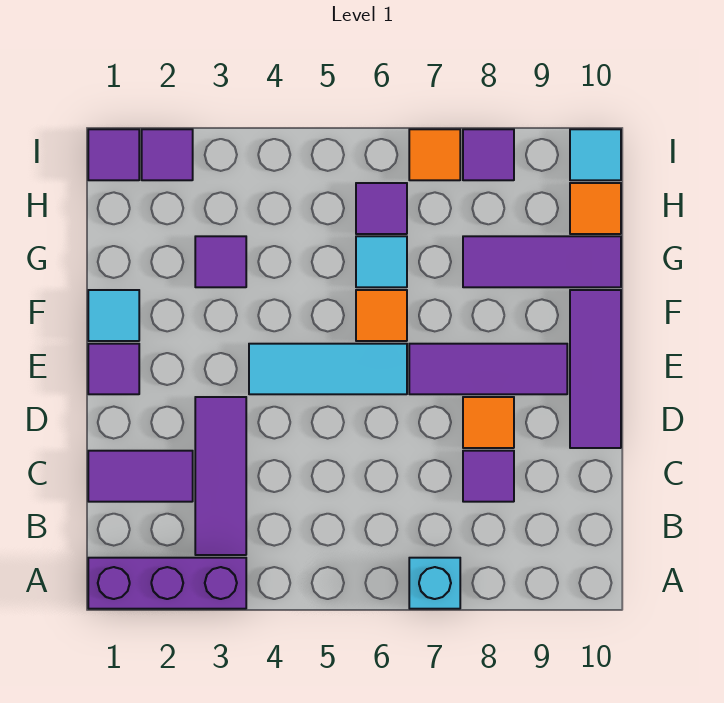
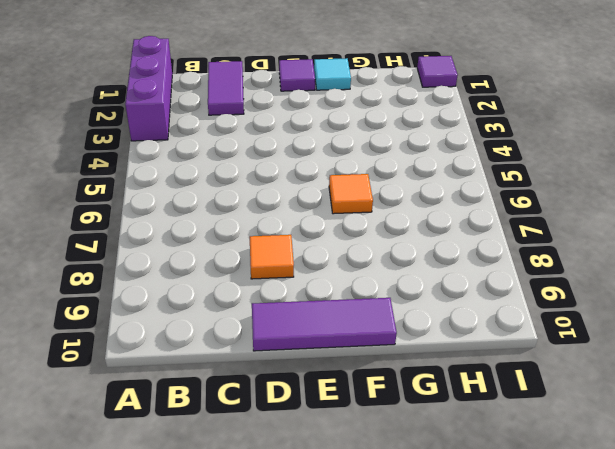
none -> cyan 1x1 brick [409,558,460,609]
none -> purple 1x3 tile [195,397,246,555]
none -> purple 1x1 tile [463,451,514,502]

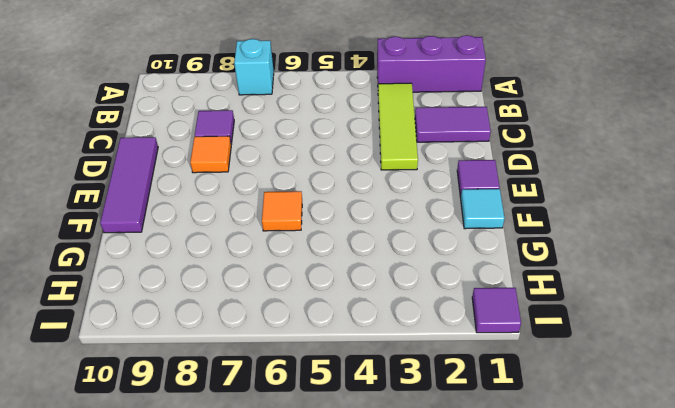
lime 1x3 tile [378,83,418,170] -> purple 1x3 tile [195,397,246,555]
none -> cyan 1x3 tile [249,344,407,394]
none -> purple 1x3 tile [409,344,567,394]
none -> purple 1x1 tile [195,236,246,287]

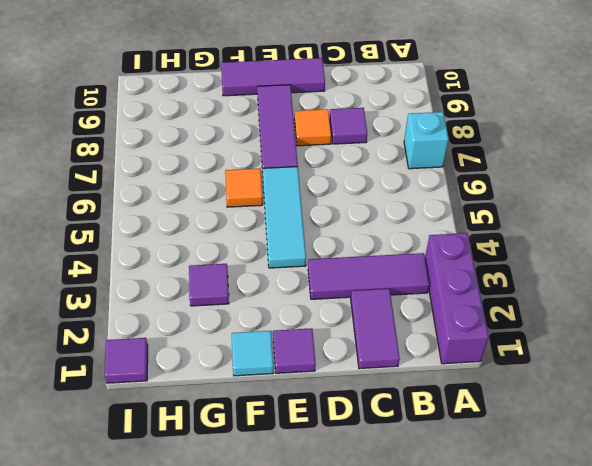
none -> cyan 1x1 tile [356,236,407,287]
none -> purple 1x3 tile [463,236,621,287]
none -> purple 1x1 tile [356,183,407,234]

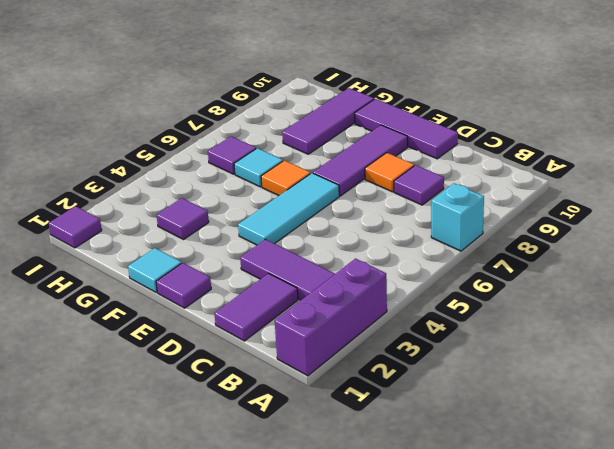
none -> orange 1x1 tile [570,183,621,234]
none -> purple 1x1 tile [142,129,193,180]
none -> orange 1x1 tile [409,129,460,180]

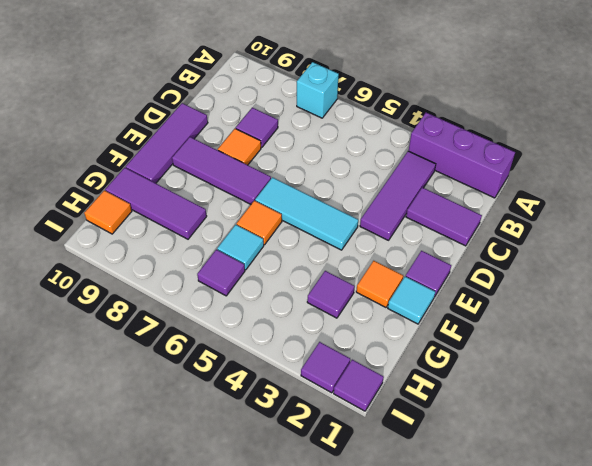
orange 1x1 tile [356,261,403,307] -> orange 1x1 tile moved to [409,129,460,180]
none -> purple 1x1 tile [463,129,514,180]
none -> cyan 1x1 tile [570,129,621,180]

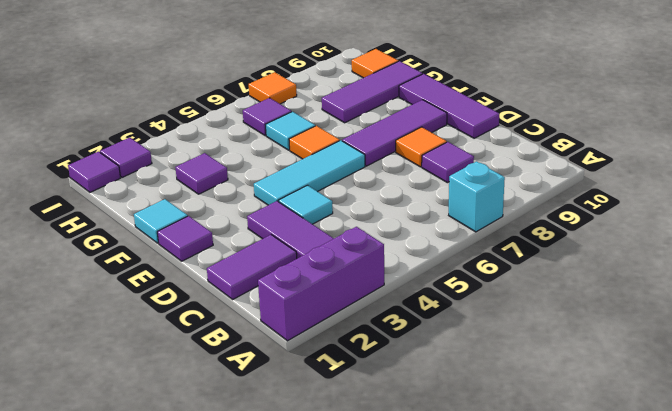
cyan 1x1 tile [279,185,333,224] -> cyan 1x1 tile moved to [570,129,621,180]
none -> purple 1x1 tile [463,129,514,180]

